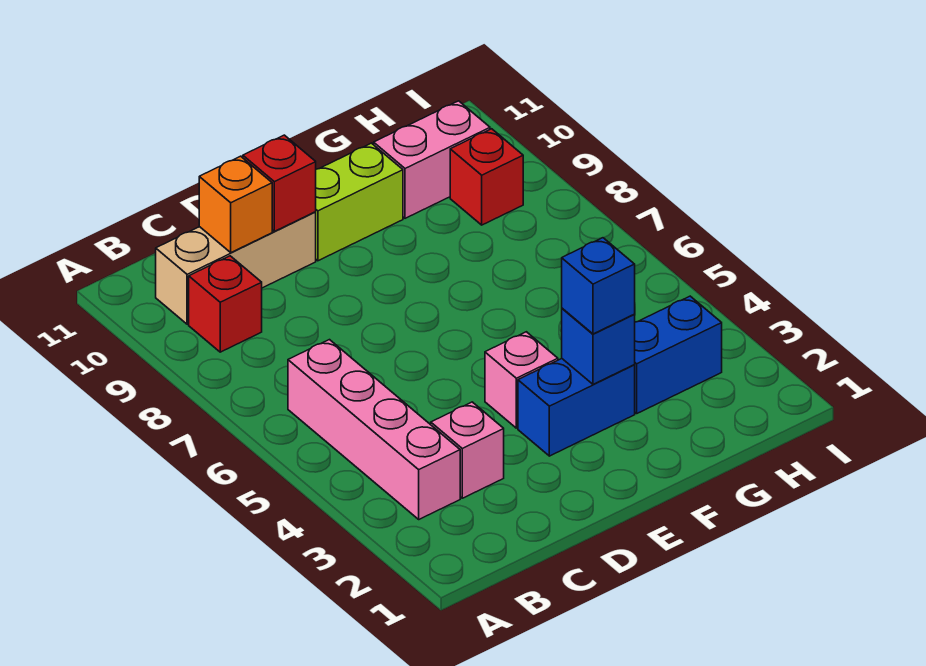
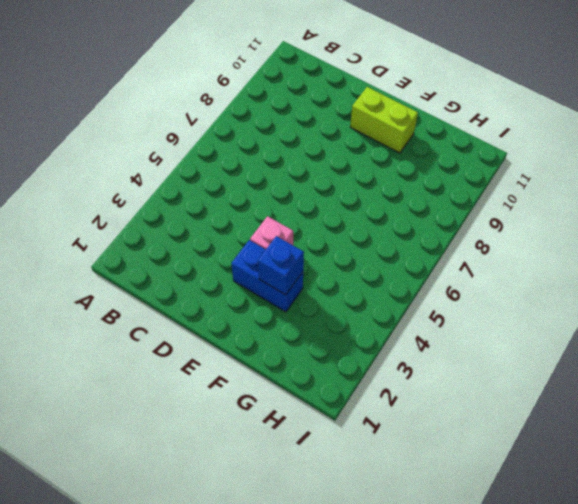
none -> pink 1x4 brick [288,340,460,519]
none -> red 1x1 brick [189,256,262,352]
none -> tan 1x3 brick [156,212,316,324]

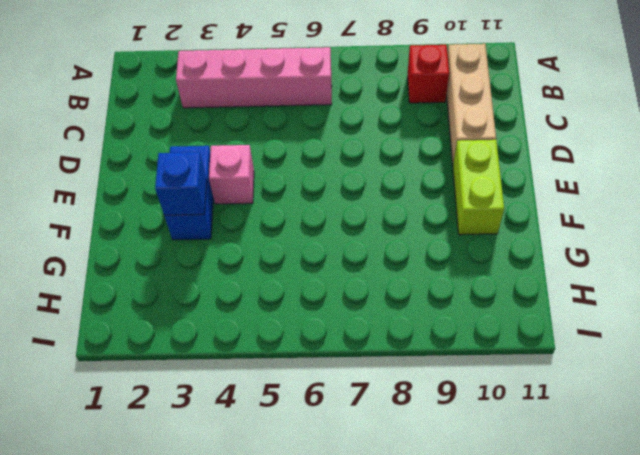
none -> pink 1x1 brick [431,402,504,498]
none -> blue 1x2 brick [634,296,722,414]
none -> pink 1x2 brick [374,101,490,218]

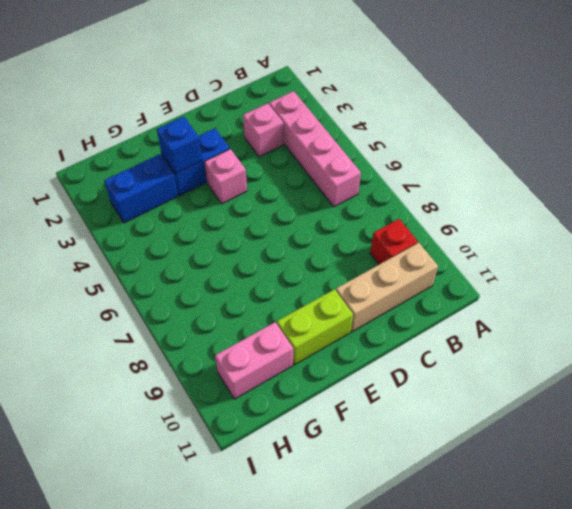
none -> red 1x1 brick [450,129,523,225]
none -> orange 1x1 brick [199,156,272,252]
none -> red 1x1 brick [243,135,316,231]

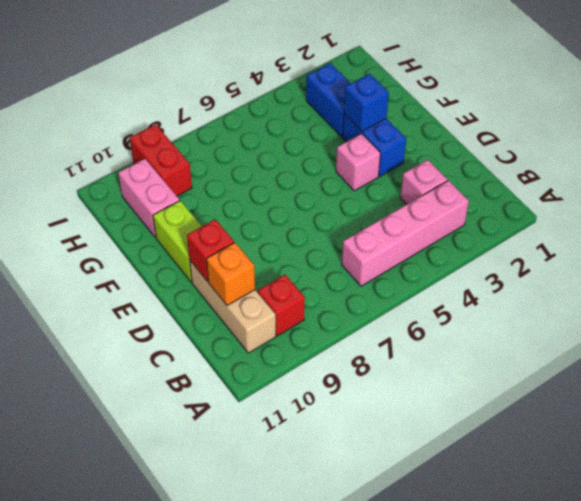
red 1x2 brick [130,124,192,196] -> red 1x1 brick [450,129,523,225]
none -> blue 1x1 brick [562,238,635,334]

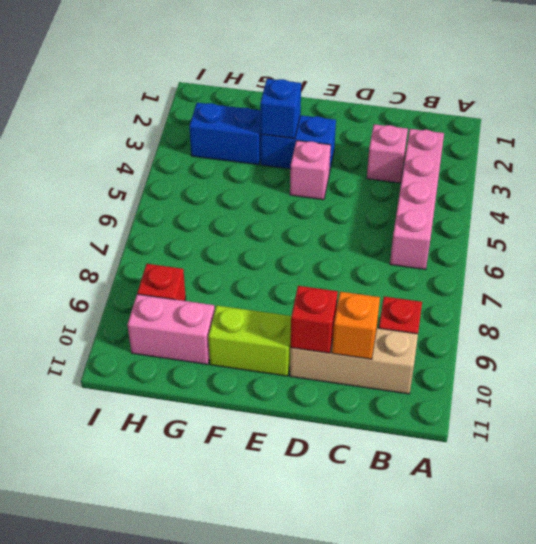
none -> blue 1x1 brick [562,238,635,334]

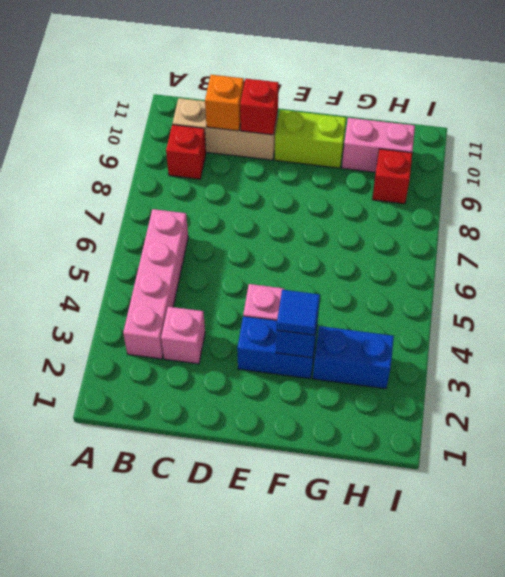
blue 1x1 tile [277,290,320,335] -> blue 1x1 brick [562,238,635,334]

